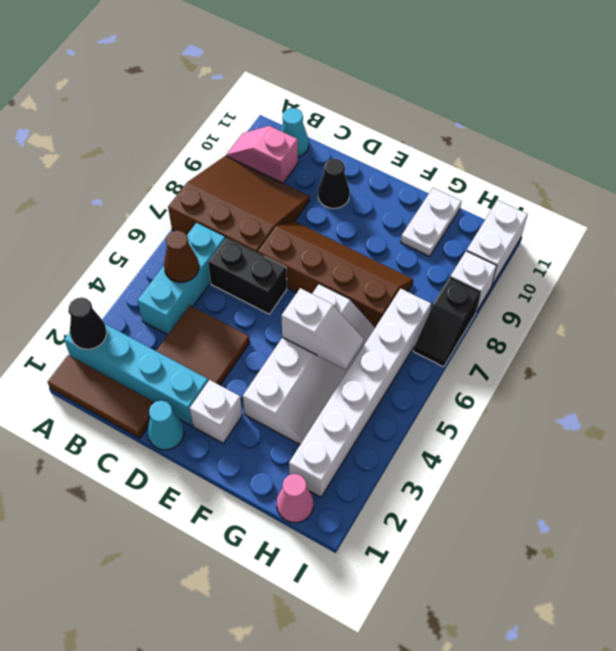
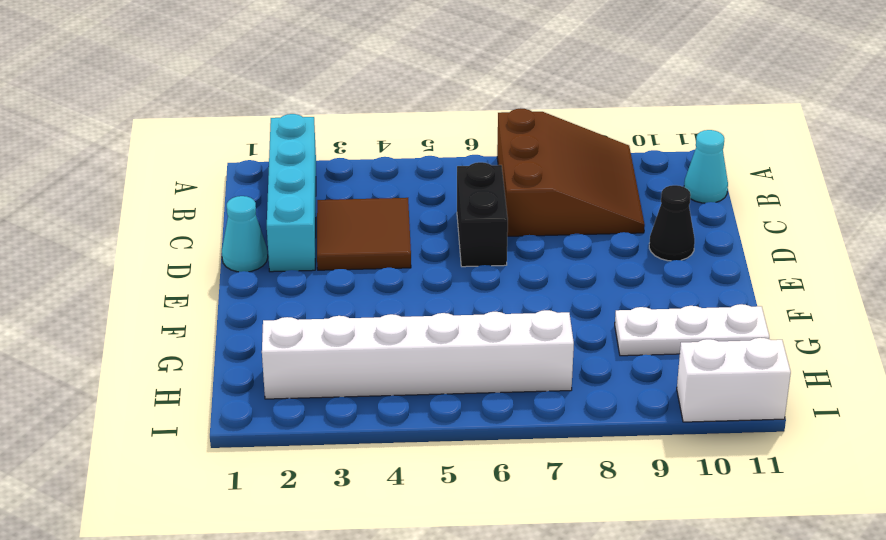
white 1x3 plate [615,304,769,356] -> white 1x2 plate [401,188,461,256]
none -> brown 1x3 tile [48,355,155,438]
none -> pink 1x2 slope [226,126,298,183]
none -> cyan 1x3 brick [138,223,225,335]

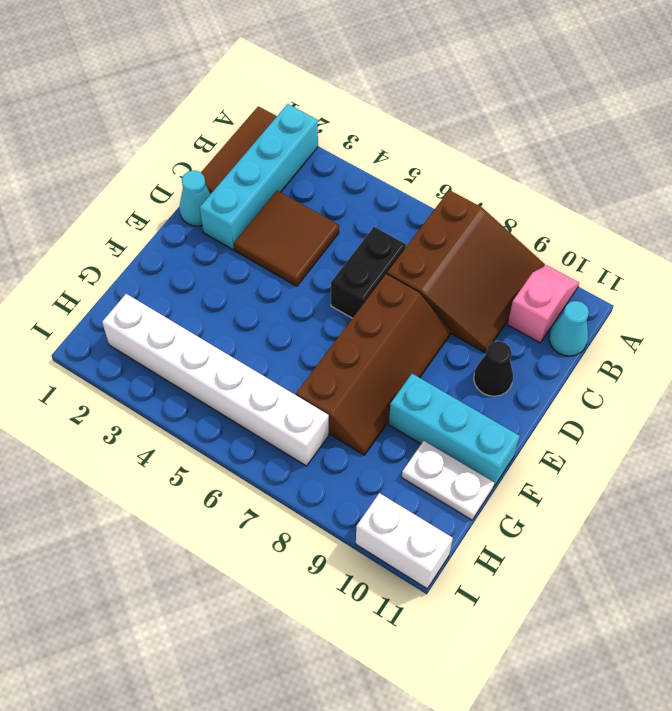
cyan 1x3 brick [389,374,520,486] -> cyan 1x3 brick moved to [138,223,225,335]
none -> white 1x1 brick [190,380,242,443]
none -> white 2x4 slope [243,284,375,445]
none -> pink 1x1 cone [277,474,313,523]

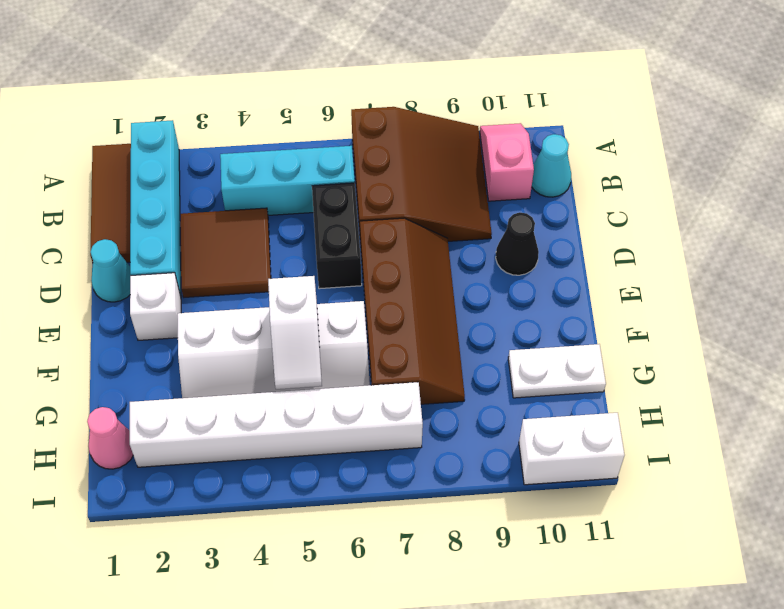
none -> black 1x2 slope [413,278,481,367]
none -> white 1x1 brick [450,251,497,312]
none -> black 1x1 cone [69,297,107,349]

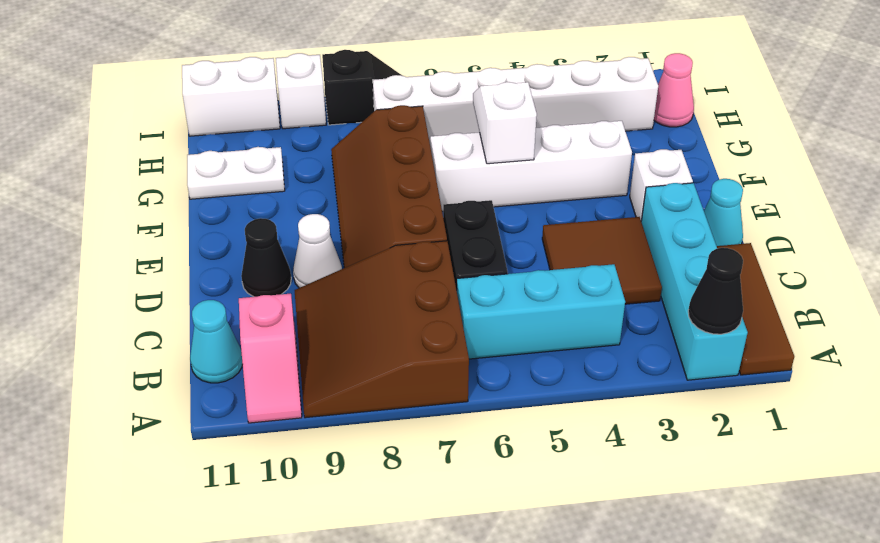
white 1x1 cone [293,214,342,288] -> none
none -> brown 1x1 cone [164,230,199,282]

